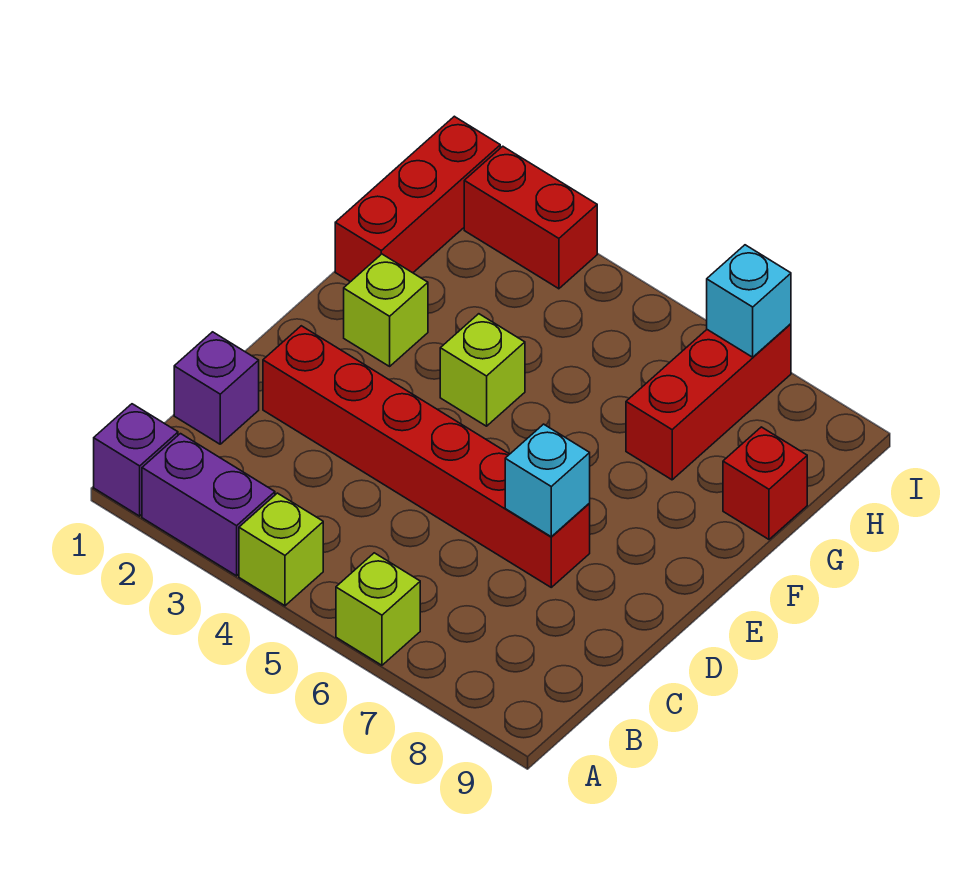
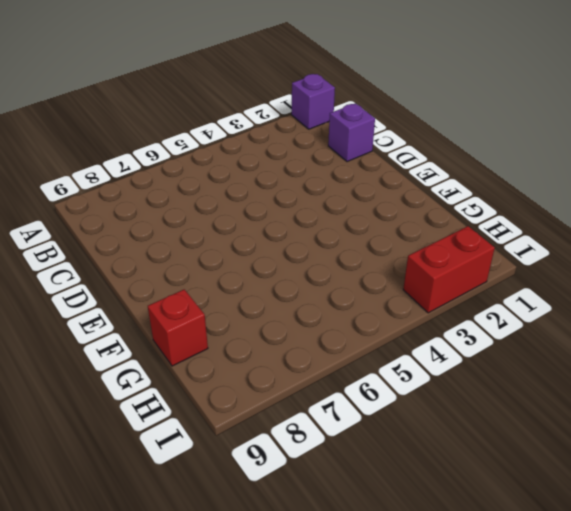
none -> purple 1x2 brick [142,434,275,576]
none -> lime 1x1 brick [239,493,323,606]
none -> lime 1x1 brick [336,553,420,665]

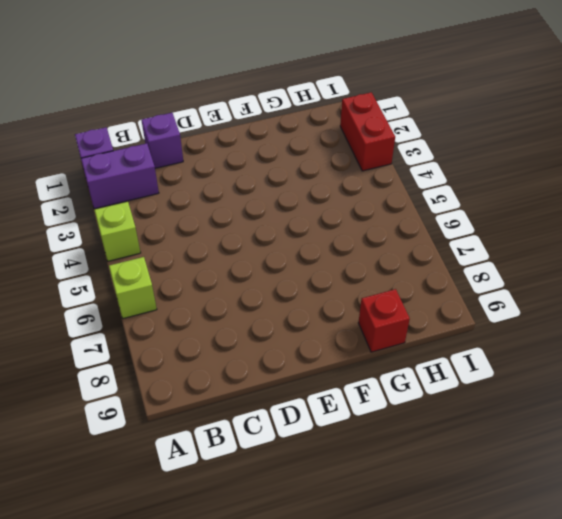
purple 1x2 brick [81,143,159,209] -> purple 1x2 brick turned to [142,434,275,576]
none -> red 1x6 brick [263,326,590,587]
none -> lime 1x1 brick [344,254,428,366]
none -> lime 1x1 brick [440,314,525,426]

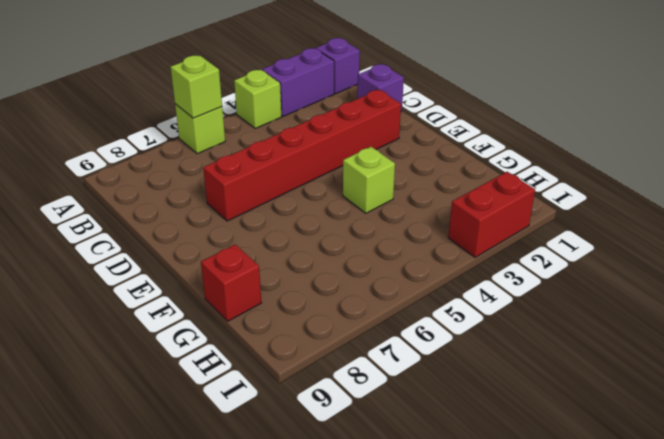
lime 1x1 brick [171,56,222,118] -> lime 1x1 brick moved to [344,254,428,366]
none -> red 1x3 brick [335,116,500,282]
none -> red 1x3 brick [626,324,791,480]
none -> cyan 1x1 brick [505,424,590,537]

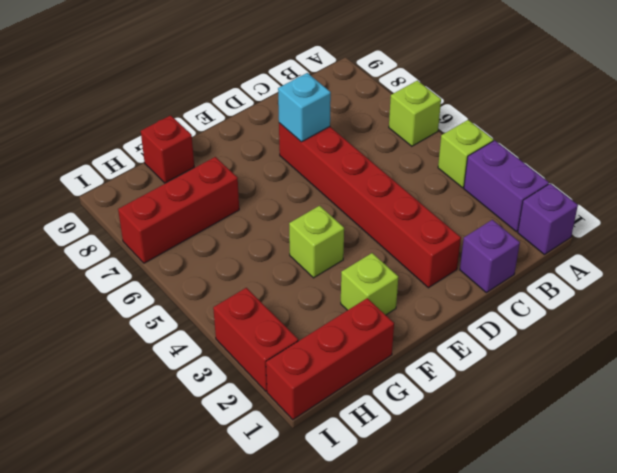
none -> cyan 1x1 brick [707,245,791,357]

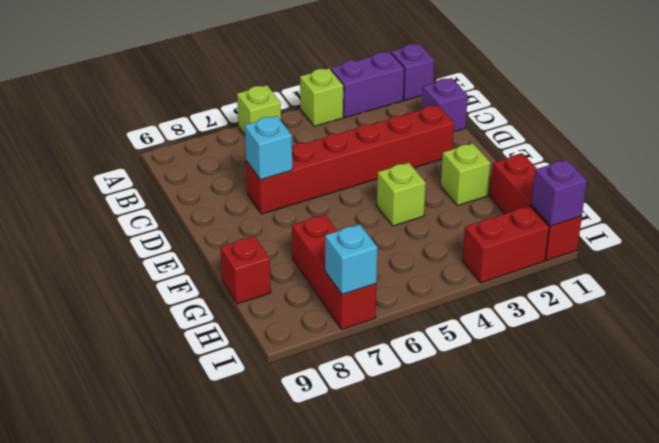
purple 1x1 brick [531,160,587,226] -> none

